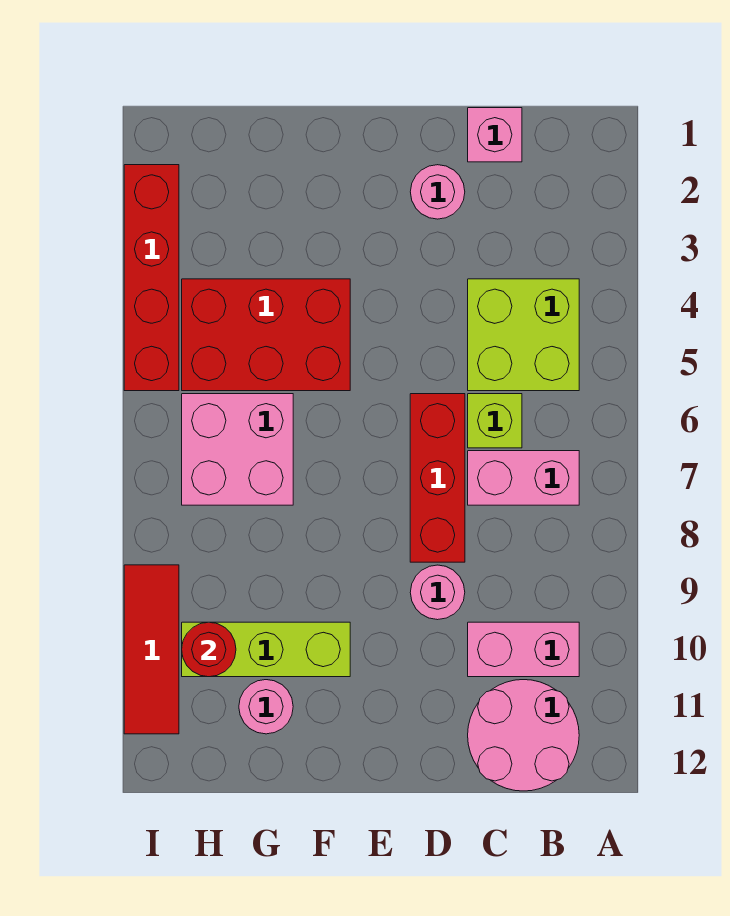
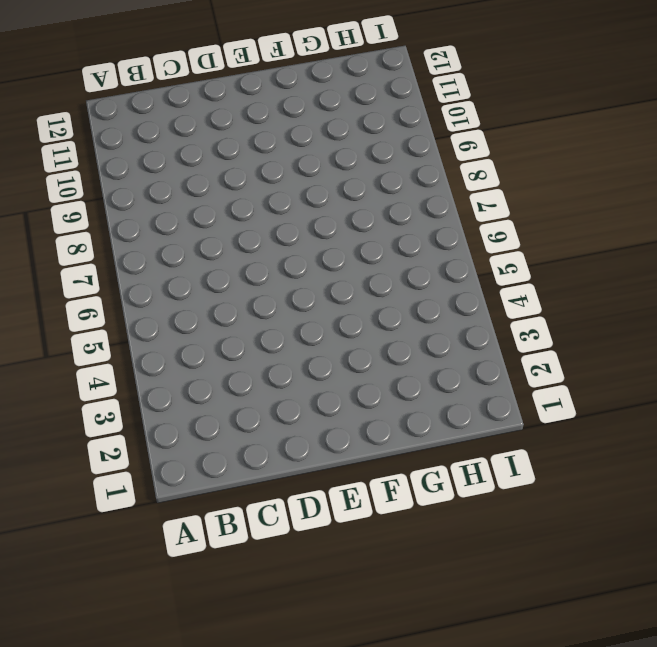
none -> lime 2x2 brick [468,279,579,391]
none -> pink 1x2 brick [468,451,579,505]
none -> pink 1x2 brick [468,622,579,677]

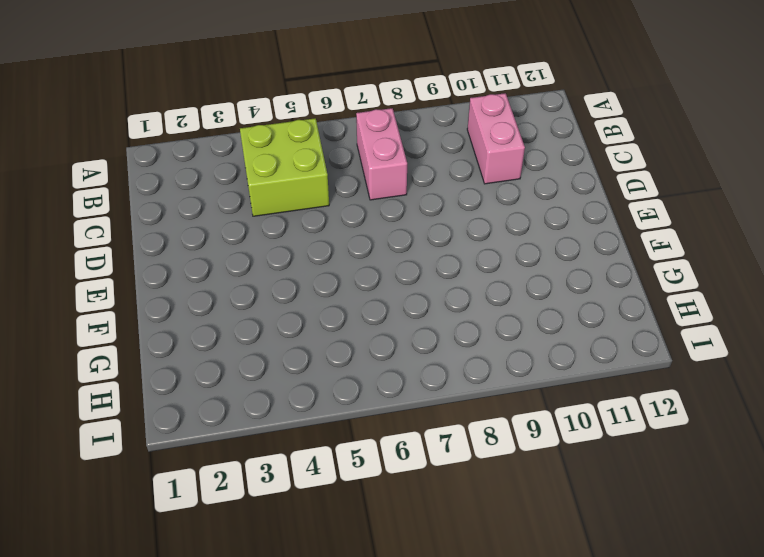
none -> pink 2x2 round brick [468,680,579,791]
none -> pink 1x1 brick [468,108,522,162]
none -> lime 1x1 brick [468,394,522,448]

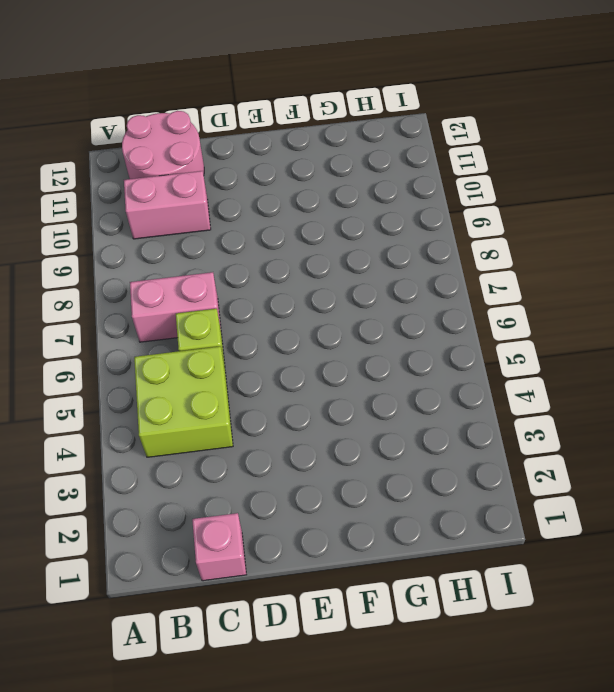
none -> pink 1x1 round brick [410,165,465,219]
none -> red 1x3 brick [410,394,465,562]
none -> pink 1x1 round brick [410,565,465,620]

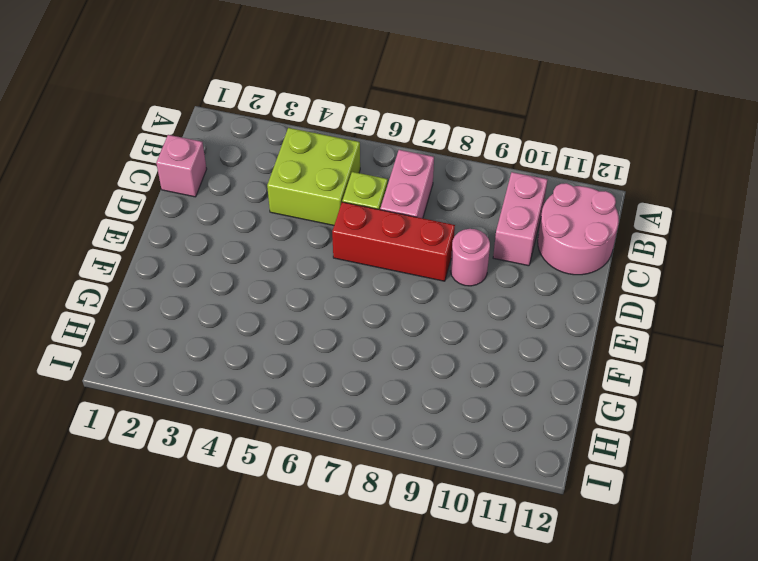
none -> pink 1x1 round brick [410,165,465,219]
none -> red 2x3 brick [182,279,350,391]
none -> lime 1x3 brick [182,622,350,677]

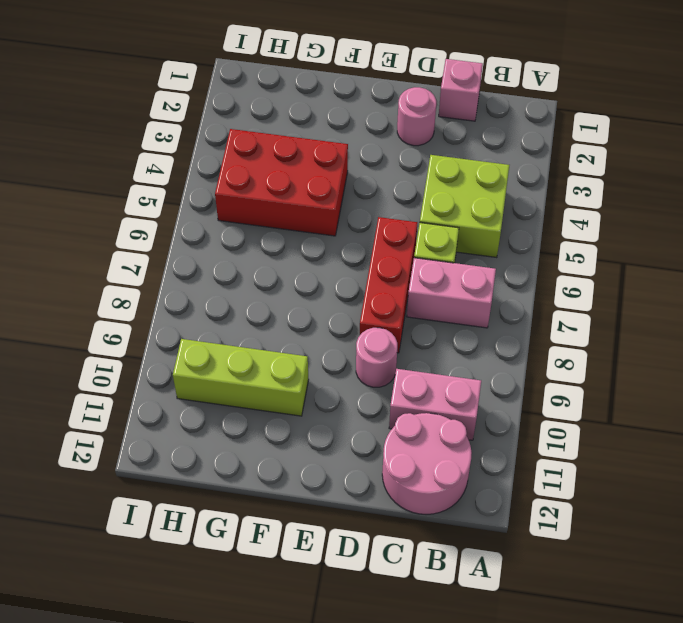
none -> pink 2x2 brick [182,394,293,505]
none -> pink 1x1 round brick [239,680,293,734]
none -> red 1x4 brick [124,165,179,391]

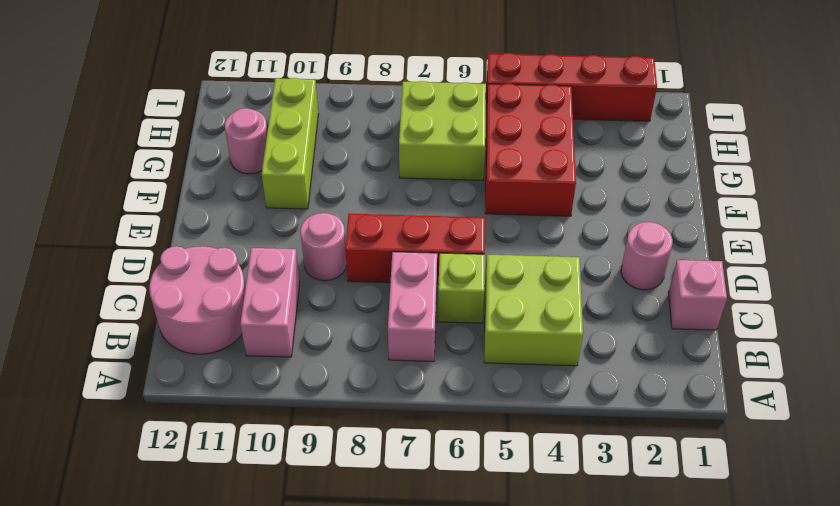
lime 2x2 brick [399,81,486,180] -> pink 2x2 brick [182,394,293,505]
none -> red 1x3 tile [124,565,179,734]
none -> red 1x1 round brick [182,622,236,677]

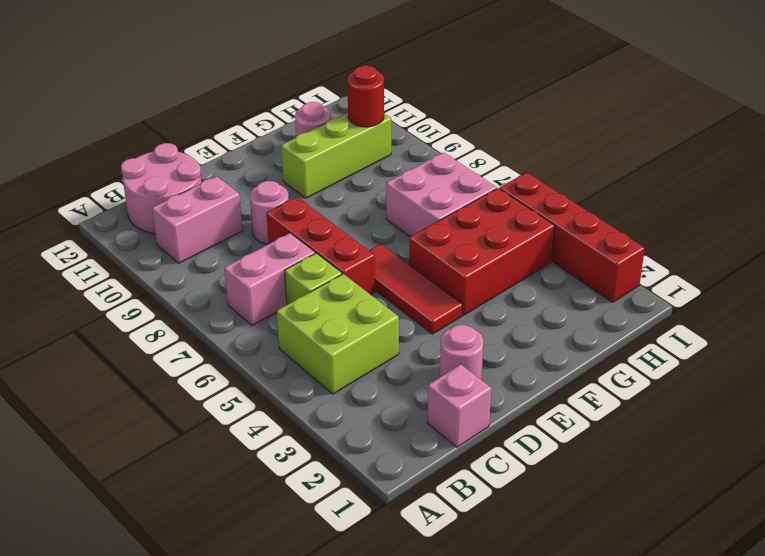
red 1x3 tile [369,244,463,334] -> red 1x3 tile moved to [124,565,179,734]

